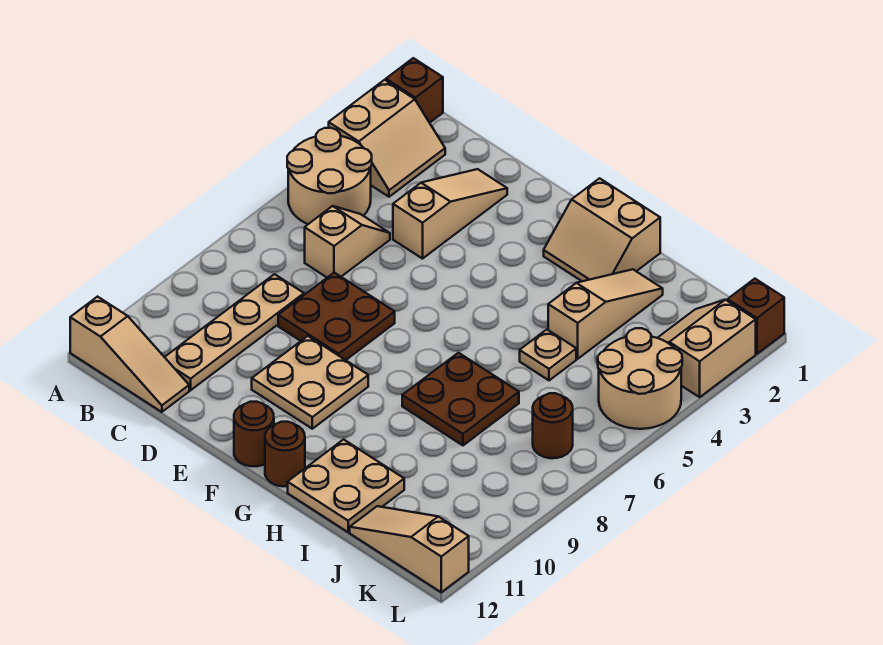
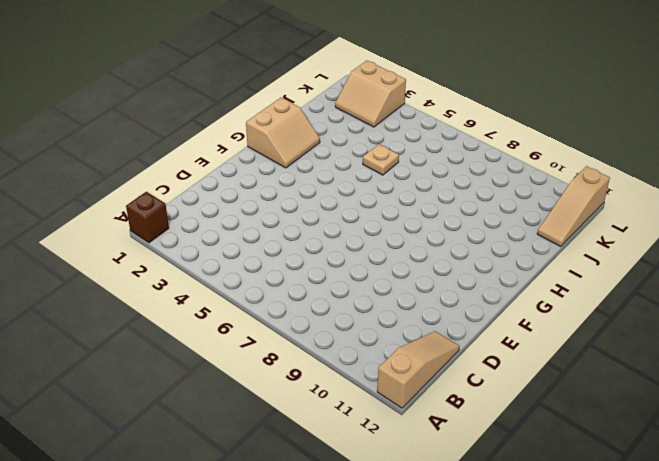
none -> tan 2x2 slope [329,80,445,197]
none -> tan 2x2 round brick [287,128,372,224]
none -> tan 1x2 slope [305,206,390,277]

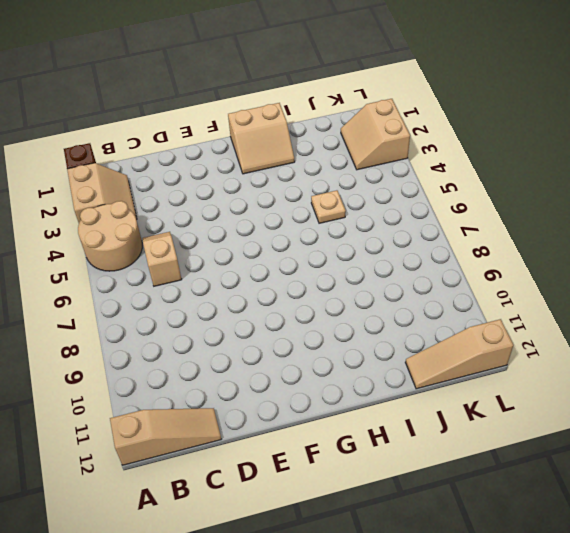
none -> tan 1x4 plate [165,274,304,390]
none -> tan 1x3 slope [393,169,507,259]
none -> brown 2x2 plate [278,273,395,360]

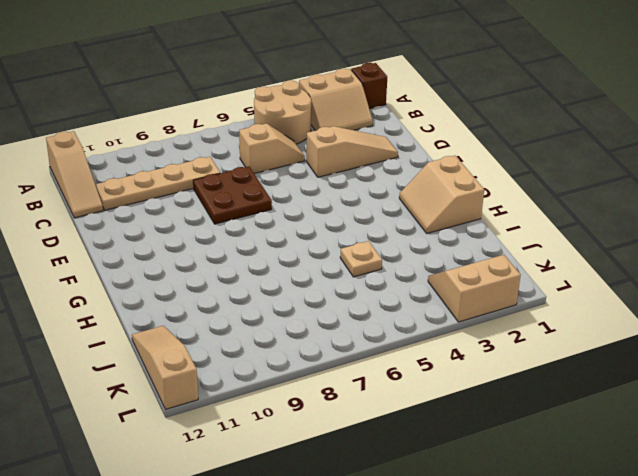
none -> tan 2x2 plate [252,336,368,429]
none -> brown 1x1 round brick [234,402,274,466]
none -> brown 1x1 round brick [265,422,305,486]

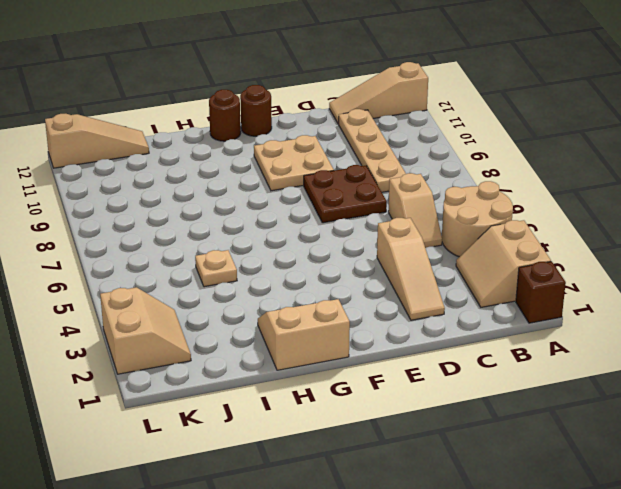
none -> brown 2x2 plate [402,353,519,445]
none -> tan 2x2 plate [288,439,404,532]
none -> tan 1x3 slope [548,269,663,359]

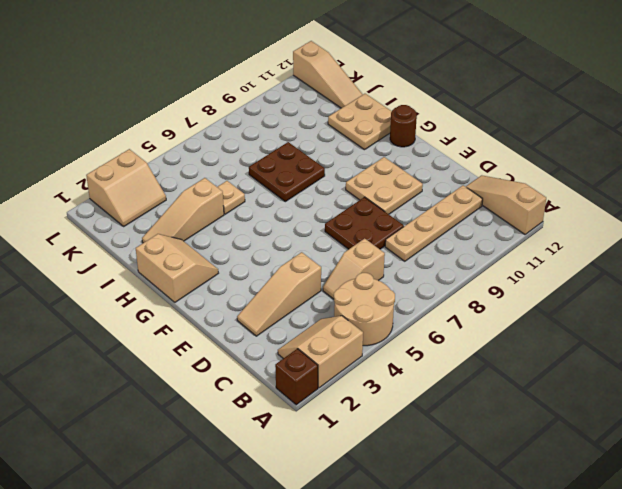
none -> brown 1x1 round brick [234,402,274,466]
none -> tan 2x2 round brick [598,328,682,429]
none -> brown 1x1 round brick [533,393,573,458]

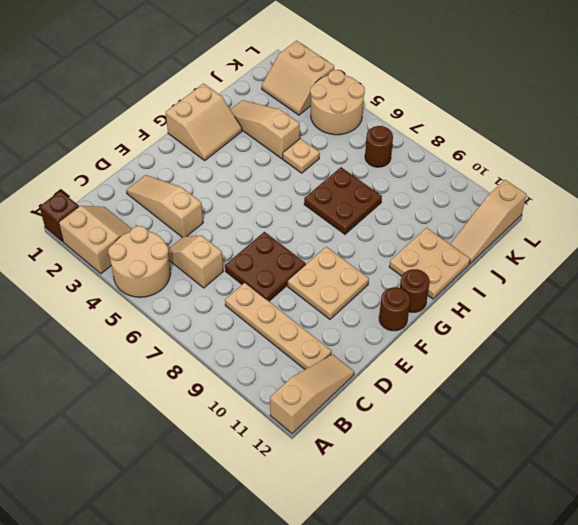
none -> brown 1x1 brick [728,279,784,354]

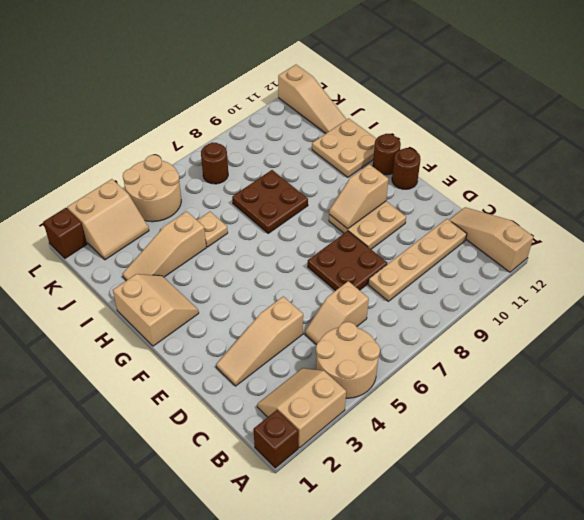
tan 1x2 slope [329,164,389,229] -> none

